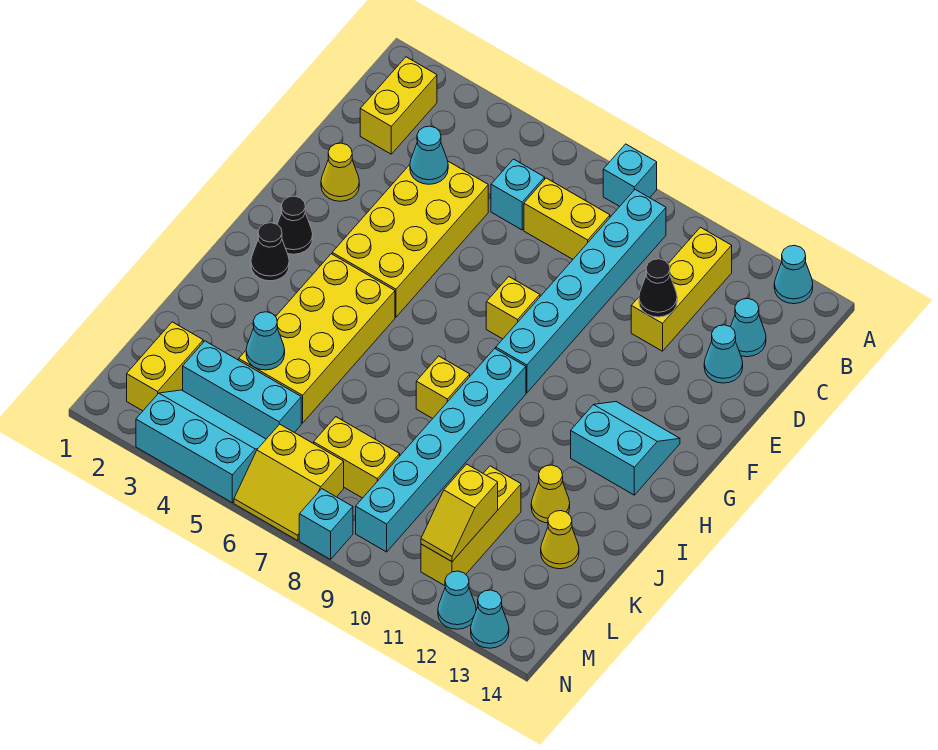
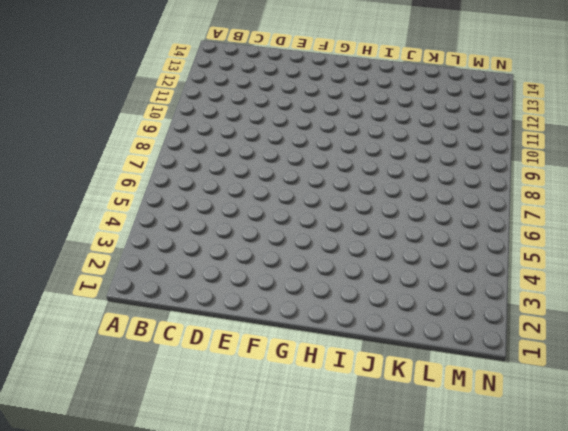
none -> cyan 1x1 brick [603,144,657,206]
none -> cyan 1x1 cone [774,245,813,304]
none -> yellow 1x2 brick [360,57,437,154]
none -> cyan 1x6 brick [496,190,666,393]

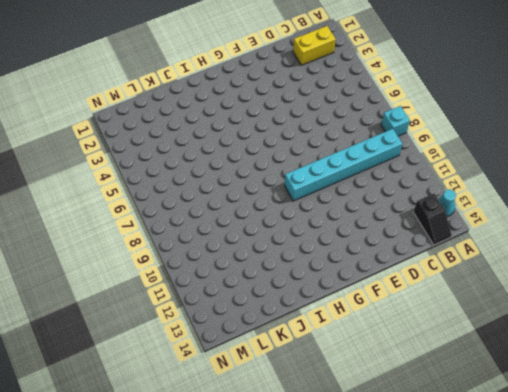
black 1x2 slope [413,194,452,245] -> none
none -> yellow 1x3 brick [631,227,732,351]
none -> cyan 1x1 brick [491,159,545,230]
none -> yellow 1x2 brick [524,178,610,259]
none -> cyan 1x1 cone [731,299,766,357]

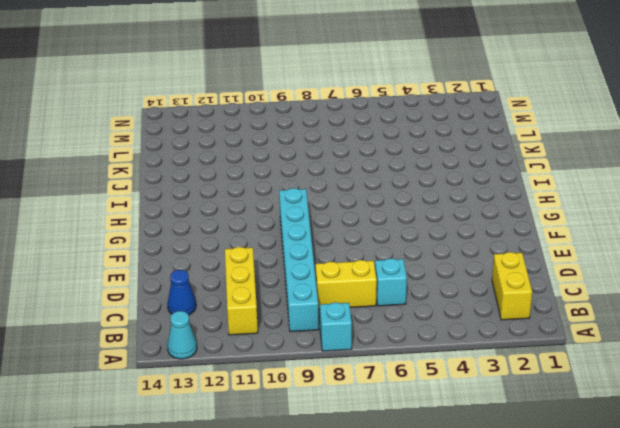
blue 1x1 cone [167,270,196,315] -> cyan 1x1 cone [731,299,766,357]
none -> yellow 2x4 brick [332,161,488,317]
none -> cyan 1x1 cone [704,325,743,383]
none -> yellow 1x1 cone [321,143,359,201]
none -> yellow 1x1 brick [486,277,540,339]

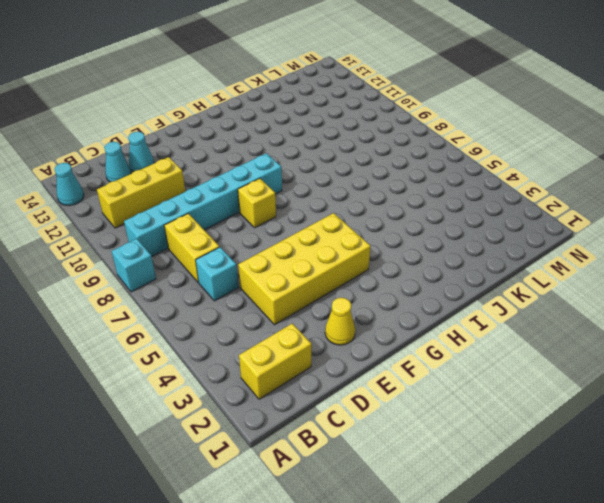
none -> black 1x1 cone [277,196,313,254]
none -> cyan 2x2 slope [571,402,680,495]
none -> black 1x1 cone [251,223,289,281]
none -> yellow 2x4 brick [239,254,395,423]

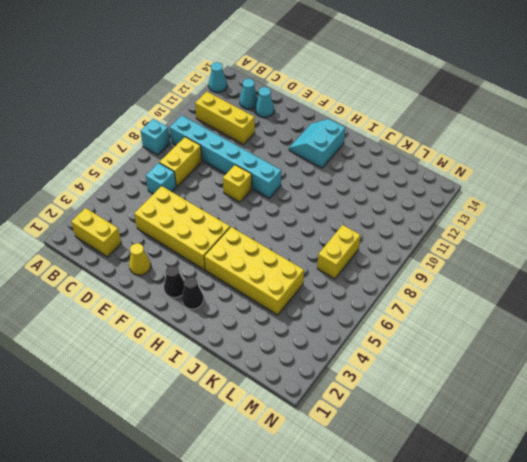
none -> cyan 1x6 brick [356,349,526,552]
none -> yellow 1x1 brick [416,356,470,419]
none -> yellow 1x1 cone [531,465,570,523]
none -> yellow 1x3 brick [421,466,521,586]

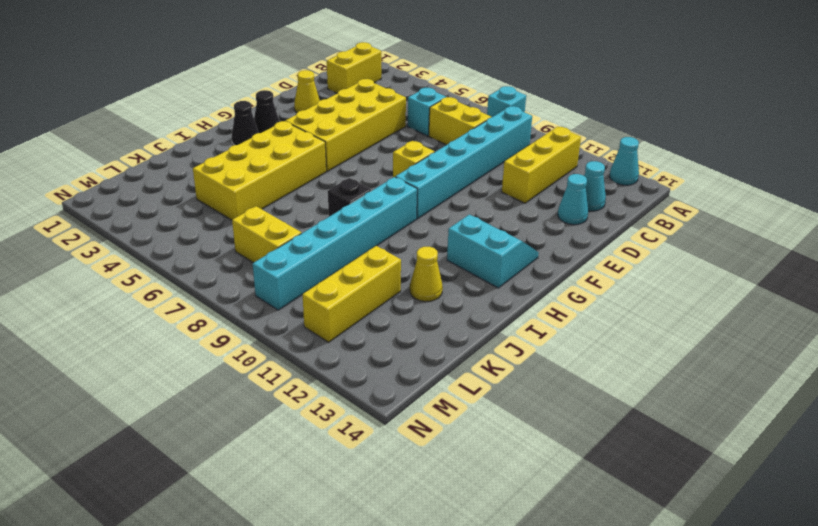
black 1x1 brick [328,178,372,216] -> yellow 1x1 brick [416,356,470,419]
none -> yellow 1x1 cone [541,511,579,569]
none -> yellow 1x2 brick [127,322,203,411]
none -> cyan 1x3 brick [183,341,301,439]
none -> cyan 2x3 slope [136,390,266,503]

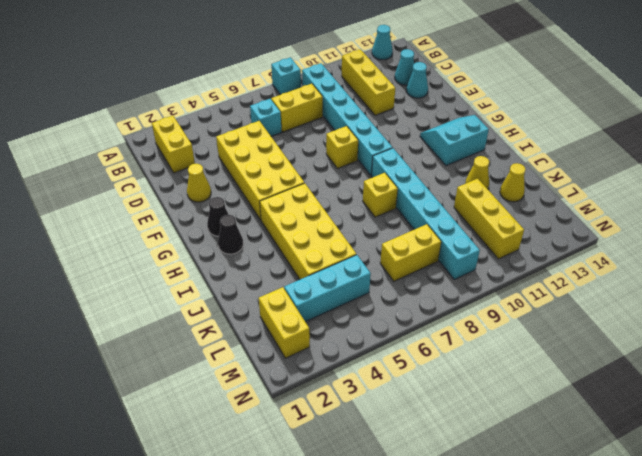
none -> cyan 2x3 slope [136,390,266,503]
none -> yellow 2x2 slope [234,424,344,541]
none -> cyan 1x1 brick [299,489,353,559]
none -> cyan 1x1 cone [438,571,476,629]

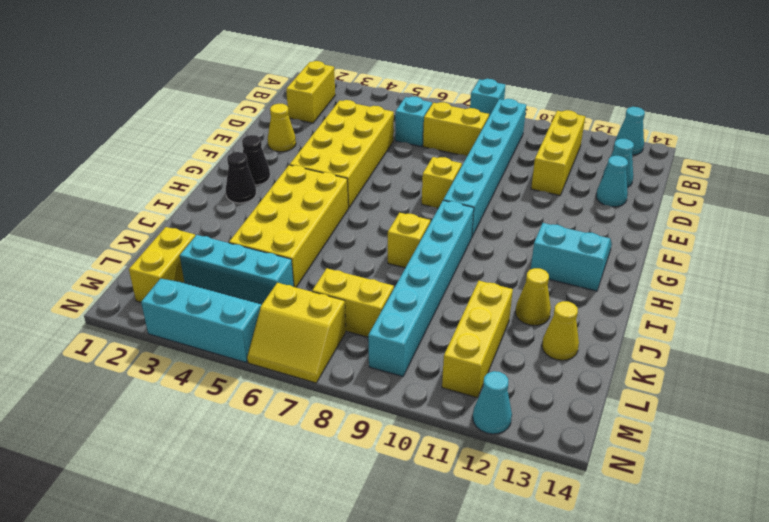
none -> cyan 1x1 brick [299,489,353,559]
none -> cyan 1x1 cone [471,590,509,648]
none -> cyan 1x1 cone [410,126,448,184]
none -> black 1x1 cone [639,259,677,317]

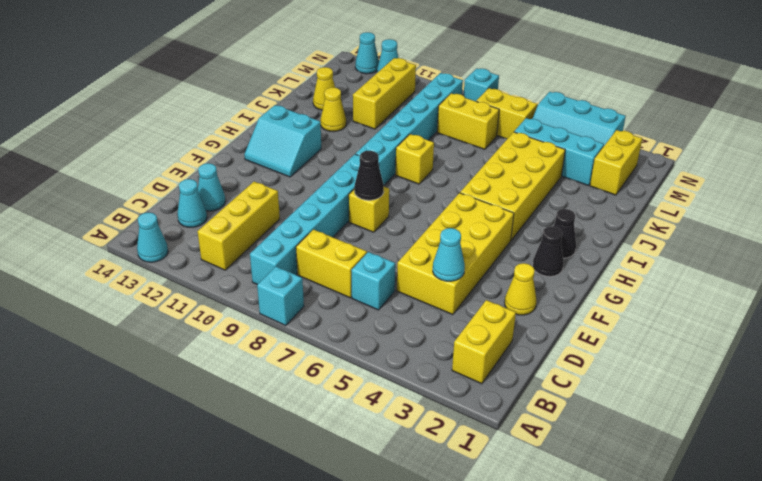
black 1x1 cone [354,151,384,200] -> black 1x1 cone moved to [639,259,677,317]
none -> cyan 1x1 cone [246,312,285,370]
none -> yellow 1x2 slope [421,464,498,562]

